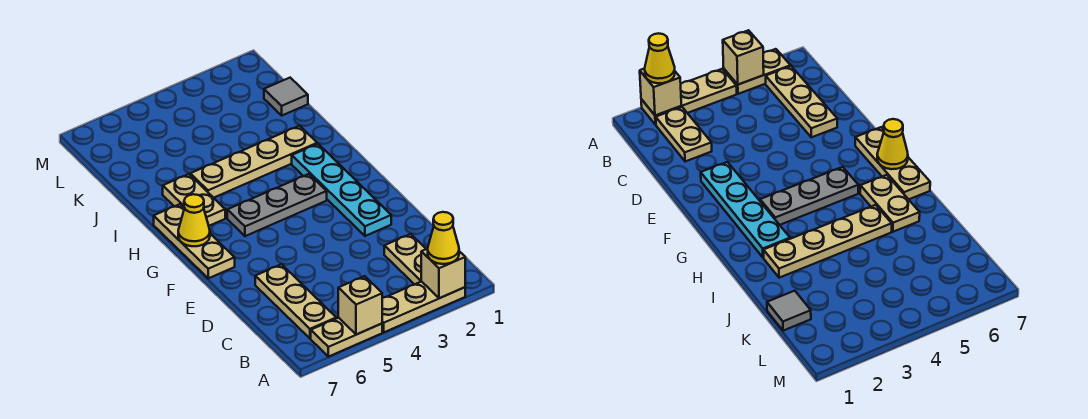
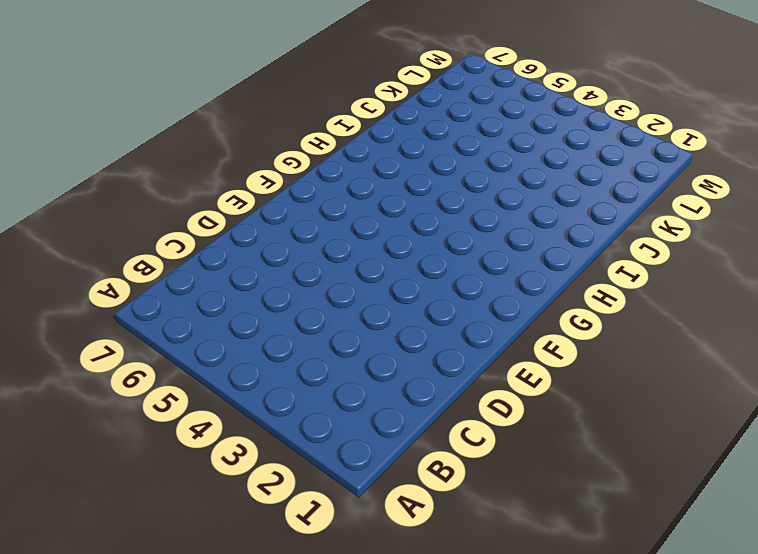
none -> tan 1x3 plate [382,281,465,332]
none -> tan 1x2 plate [311,318,382,357]
none -> tan 1x2 plate [384,234,426,285]

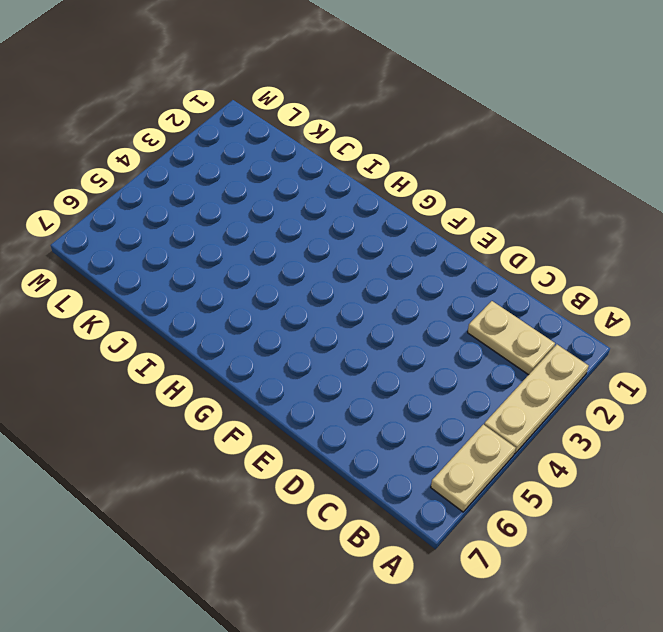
none -> tan 1x3 plate [255,264,336,338]
none -> cyan 1x4 plate [292,144,391,236]
none -> tan 1x3 plate [154,204,235,278]

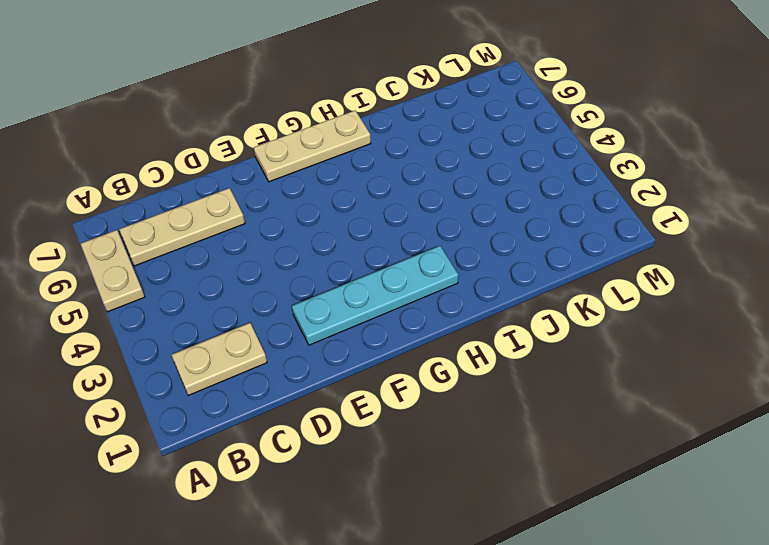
none -> tan 1x3 plate [382,281,465,332]
none -> grey 1x3 plate [227,174,327,236]
none -> tan 1x2 plate [163,174,225,226]

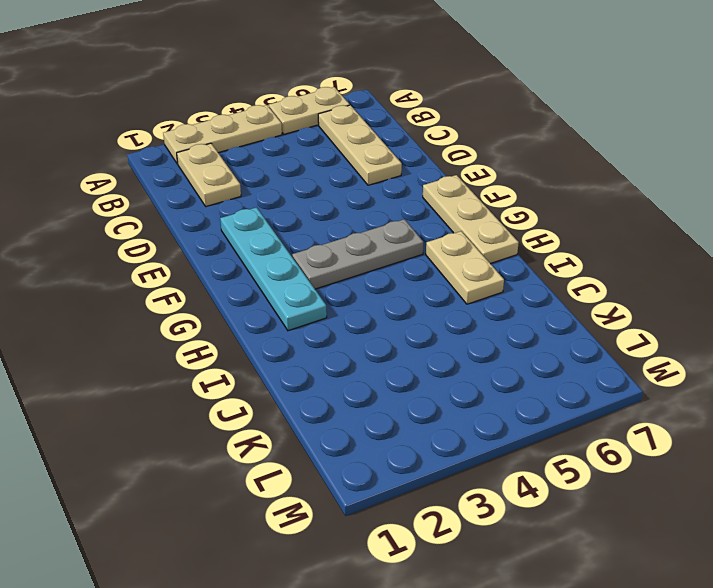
none -> tan 1x4 plate [190,126,317,198]
none -> grey 1x1 tile [264,78,308,115]
none -> tan 1x1 brick [421,249,465,298]

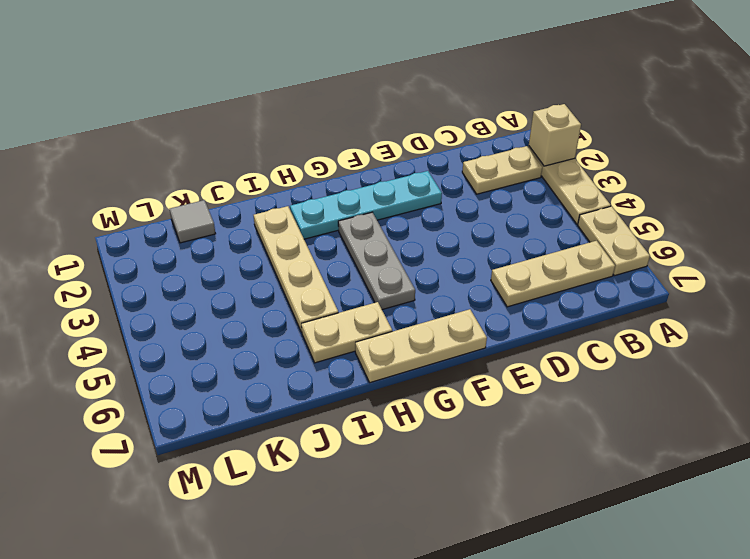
none -> tan 1x1 brick [338,276,382,335]
none -> yellow 1x1 cone [178,194,210,246]
none -> yellow 1x1 cone [428,212,459,264]

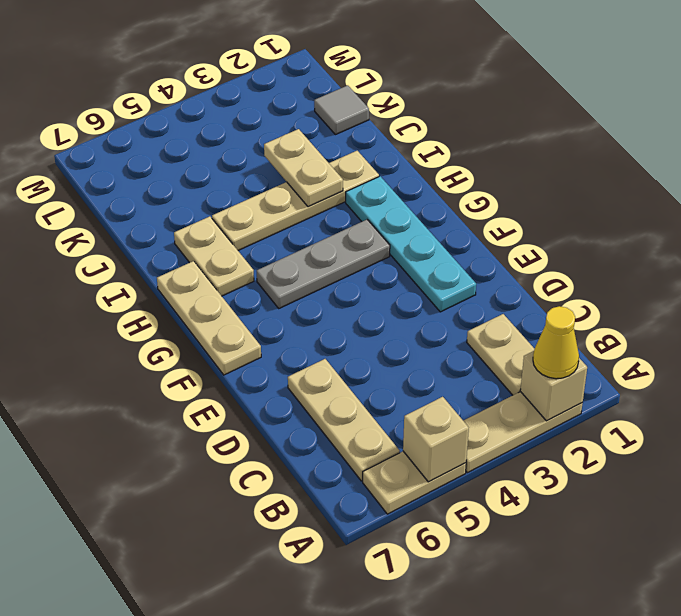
tan 1x2 plate [264,129,343,207] -> none
none -> yellow 1x1 cone [178,194,210,246]

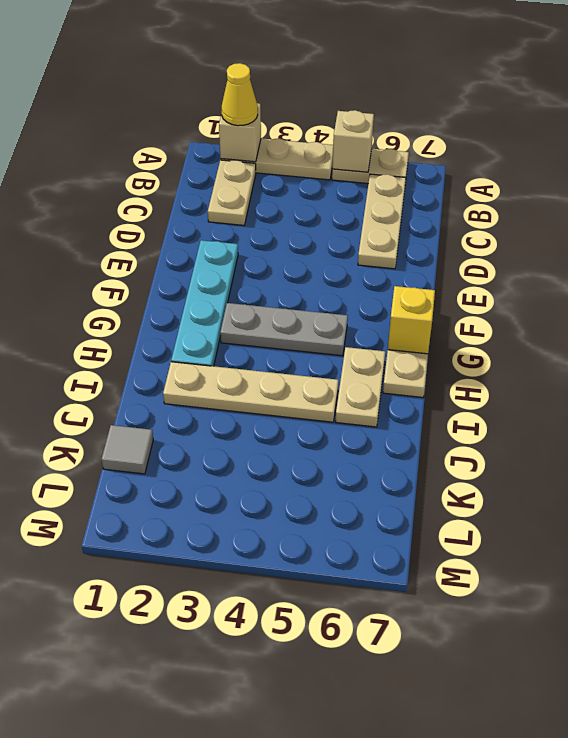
yellow 1x1 brick [388,286,435,354] -> yellow 1x1 cone [178,194,210,246]

